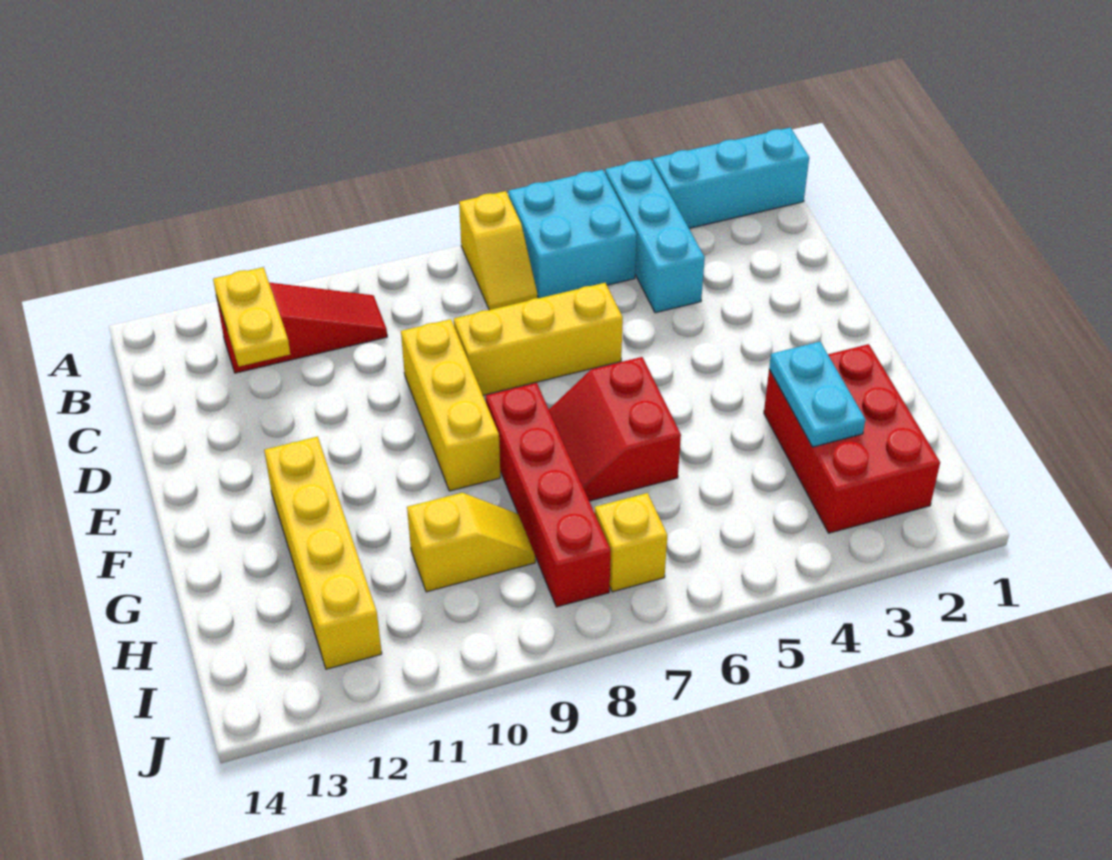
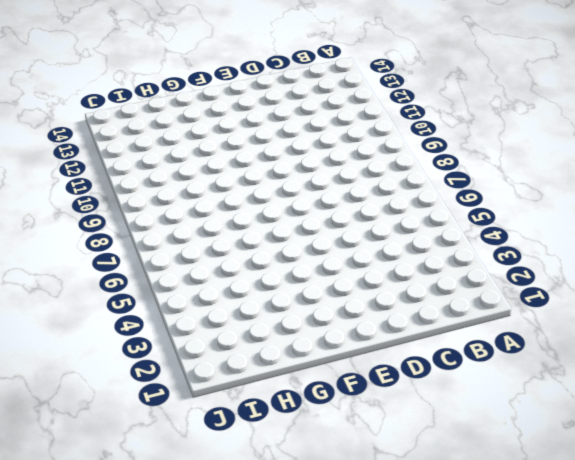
none -> cyan 1x3 brick [653,128,809,228]
none -> cyan 1x3 brick [605,159,705,313]
none -> cyan 2x2 brick [508,169,637,298]

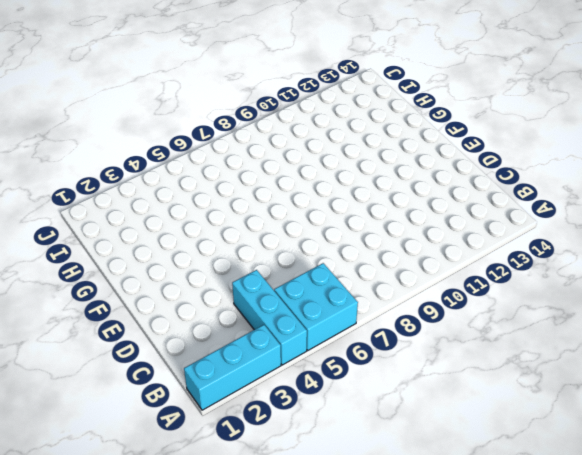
none -> yellow 1x2 slope [459,191,537,310]
none -> red 1x3 slope [216,283,387,373]
none -> yellow 1x3 brick [454,283,623,395]

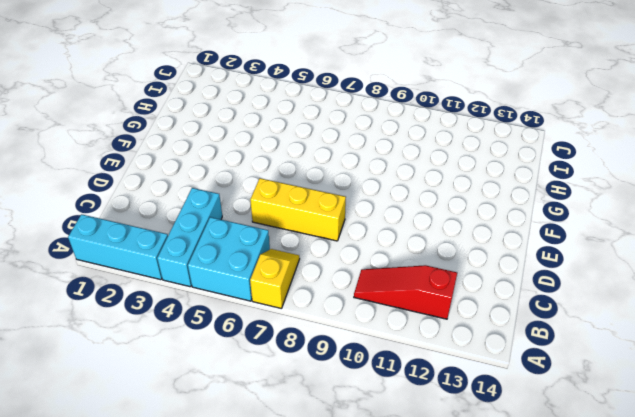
none -> yellow 1x3 brick [401,319,500,491]
none -> red 2x2 slope [549,357,681,501]
none -> red 1x4 brick [486,383,611,607]

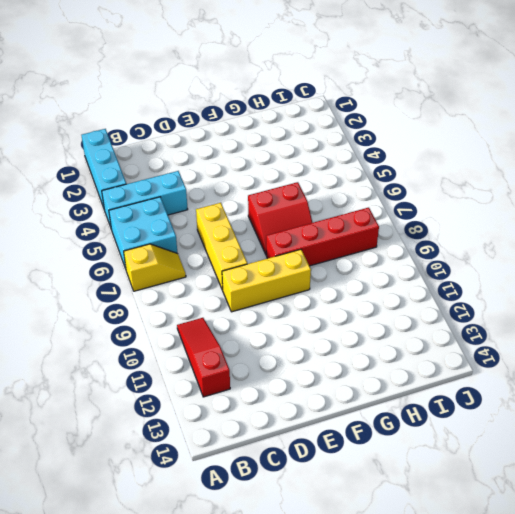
none -> yellow 1x4 brick [264,437,382,669]
none -> red 2x3 brick [764,344,940,533]
none -> yellow 1x2 slope [407,493,535,592]

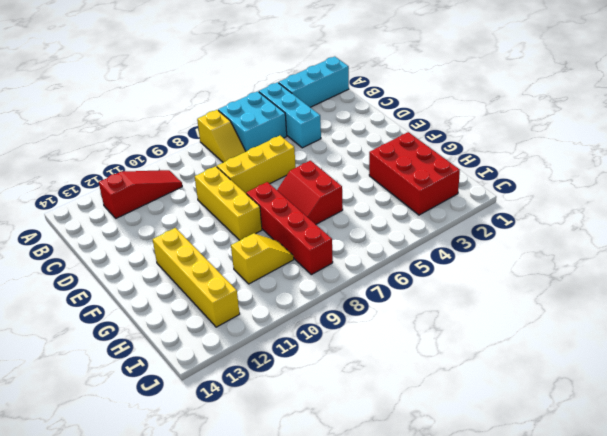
none -> yellow 1x1 brick [595,493,667,592]
none -> yellow 1x2 plate [213,267,290,366]
none -> cyan 1x2 plate [769,342,865,447]

